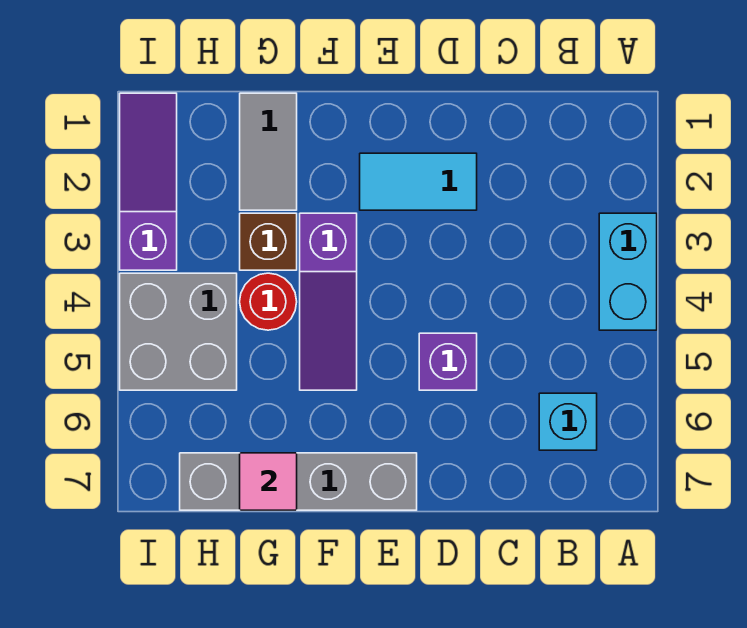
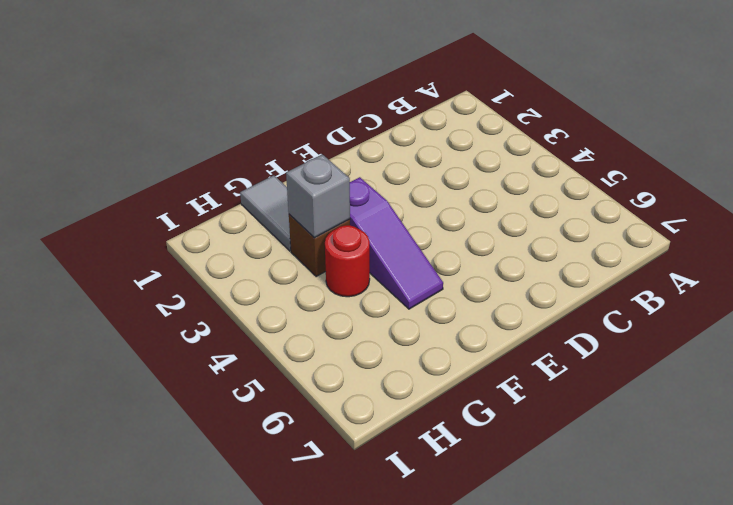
grey 1x1 brick [286,155,350,238] -> none
none -> cyan 1x2 brick [599,213,657,330]
none -> cyan 1x1 brick [539,393,597,450]
none -> cyan 1x2 tile [360,153,477,210]

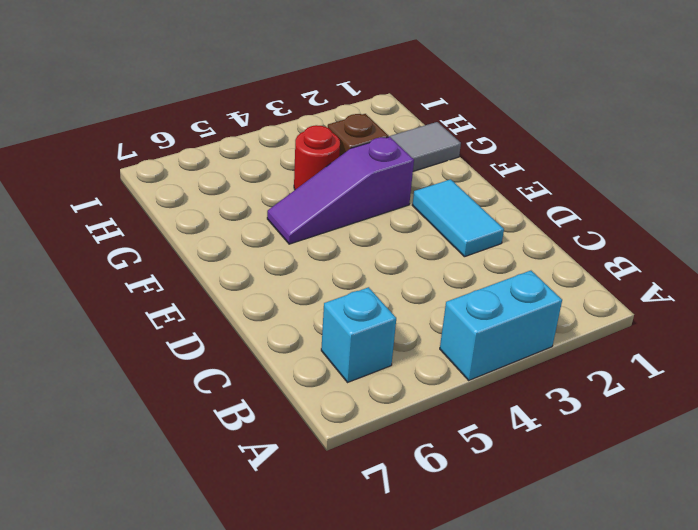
none -> purple 1x1 brick [419,333,477,390]
none -> grey 1x4 brick [180,453,417,510]
none -> grey 2x2 brick [120,273,237,390]

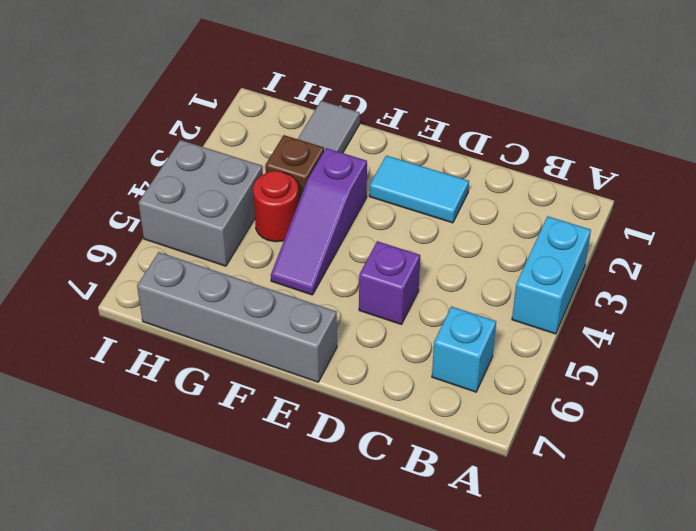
none -> purple 1x3 slope [120,93,177,270]
none -> pink 1x1 tile [240,453,297,510]

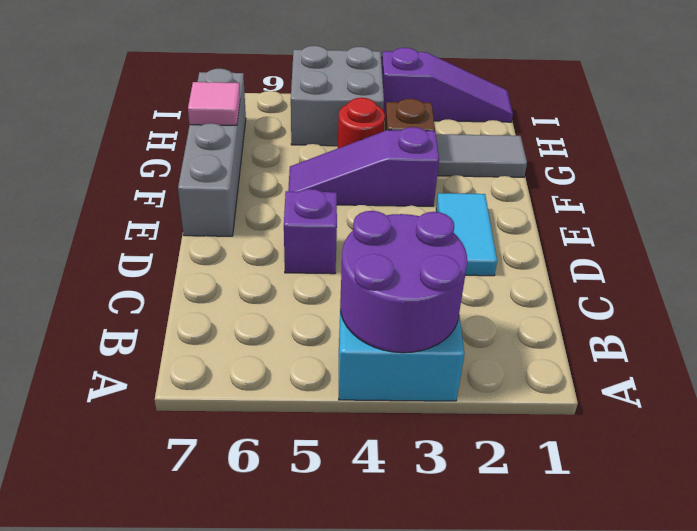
purple 2x2 round brick [340,211,467,353] -> none
none -> cyan 1x1 brick [539,393,597,450]

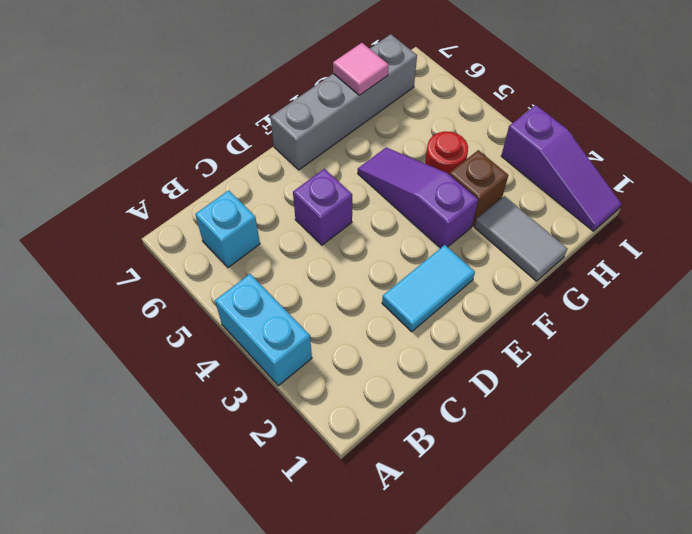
none -> grey 2x2 brick [120,273,237,390]

